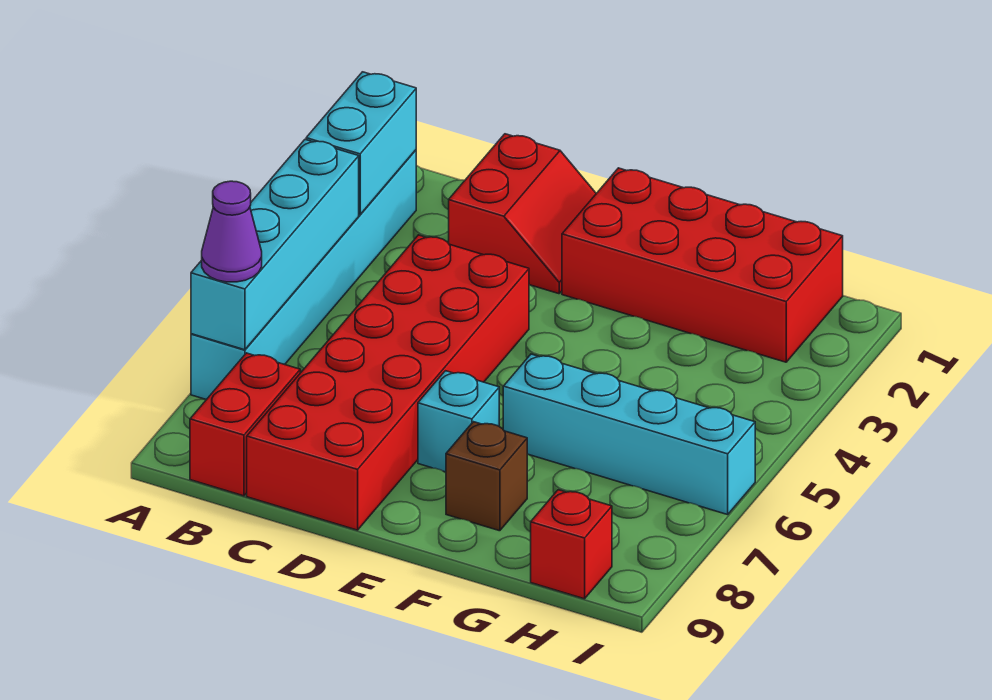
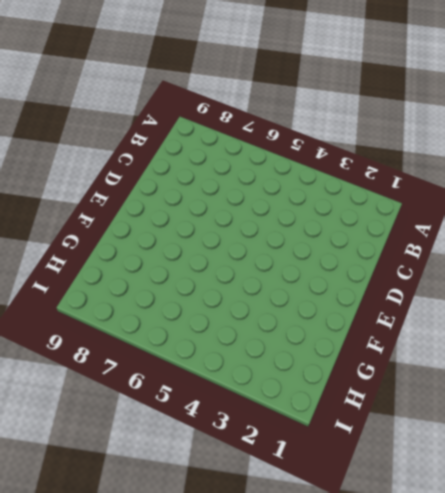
none -> cyan 1x6 brick [191,150,416,400]
none -> red 1x2 brick [190,353,300,496]
none -> red 2x2 slope [449,134,596,294]

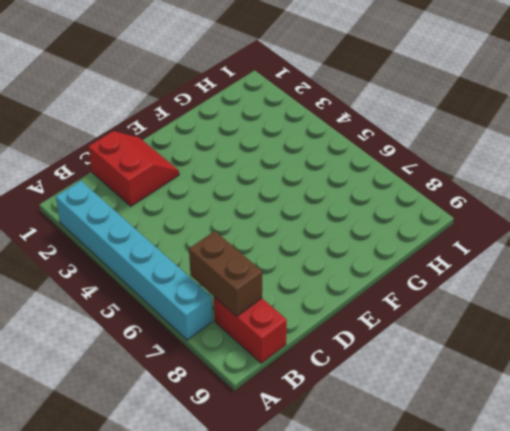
brown 1x2 brick [189,231,262,316] -> none
none -> red 2x6 brick [247,235,529,530]
none -> red 2x4 brick [562,168,843,362]
none -> cyan 1x1 brick [418,371,499,472]

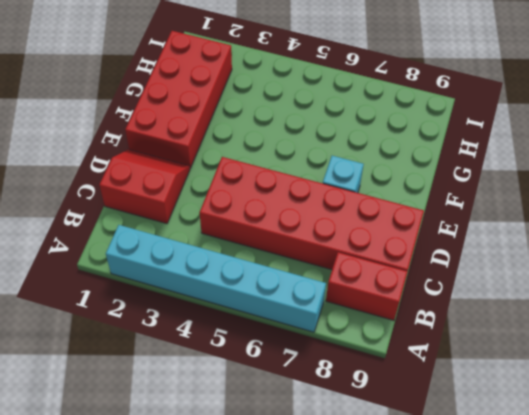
none -> cyan 1x4 brick [503,354,755,515]
none -> brown 1x1 brick [446,422,527,531]
none -> red 1x1 brick [531,490,612,599]

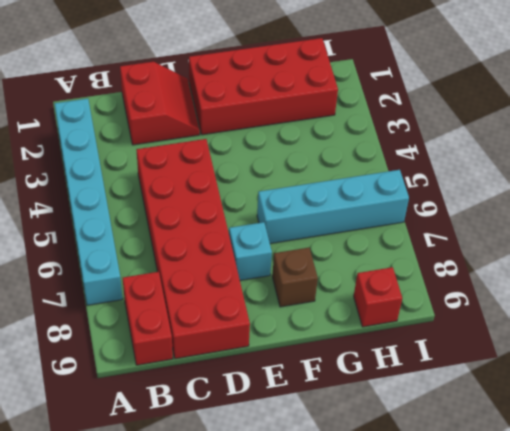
none -> cyan 1x2 brick [306,72,416,215]
none -> cyan 1x4 brick [191,140,359,350]
none -> purple 1x1 cone [202,181,262,282]

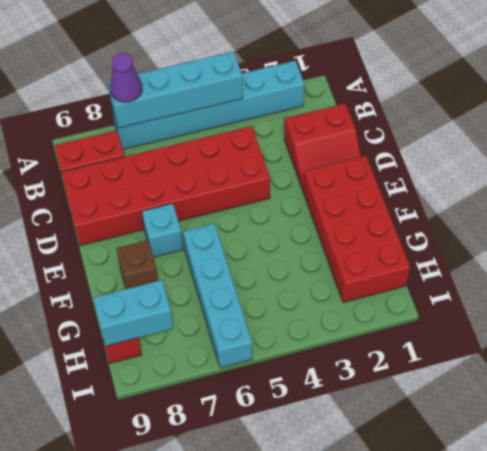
cyan 1x2 brick [93,280,173,346] -> cyan 1x2 brick moved to [306,72,416,215]

